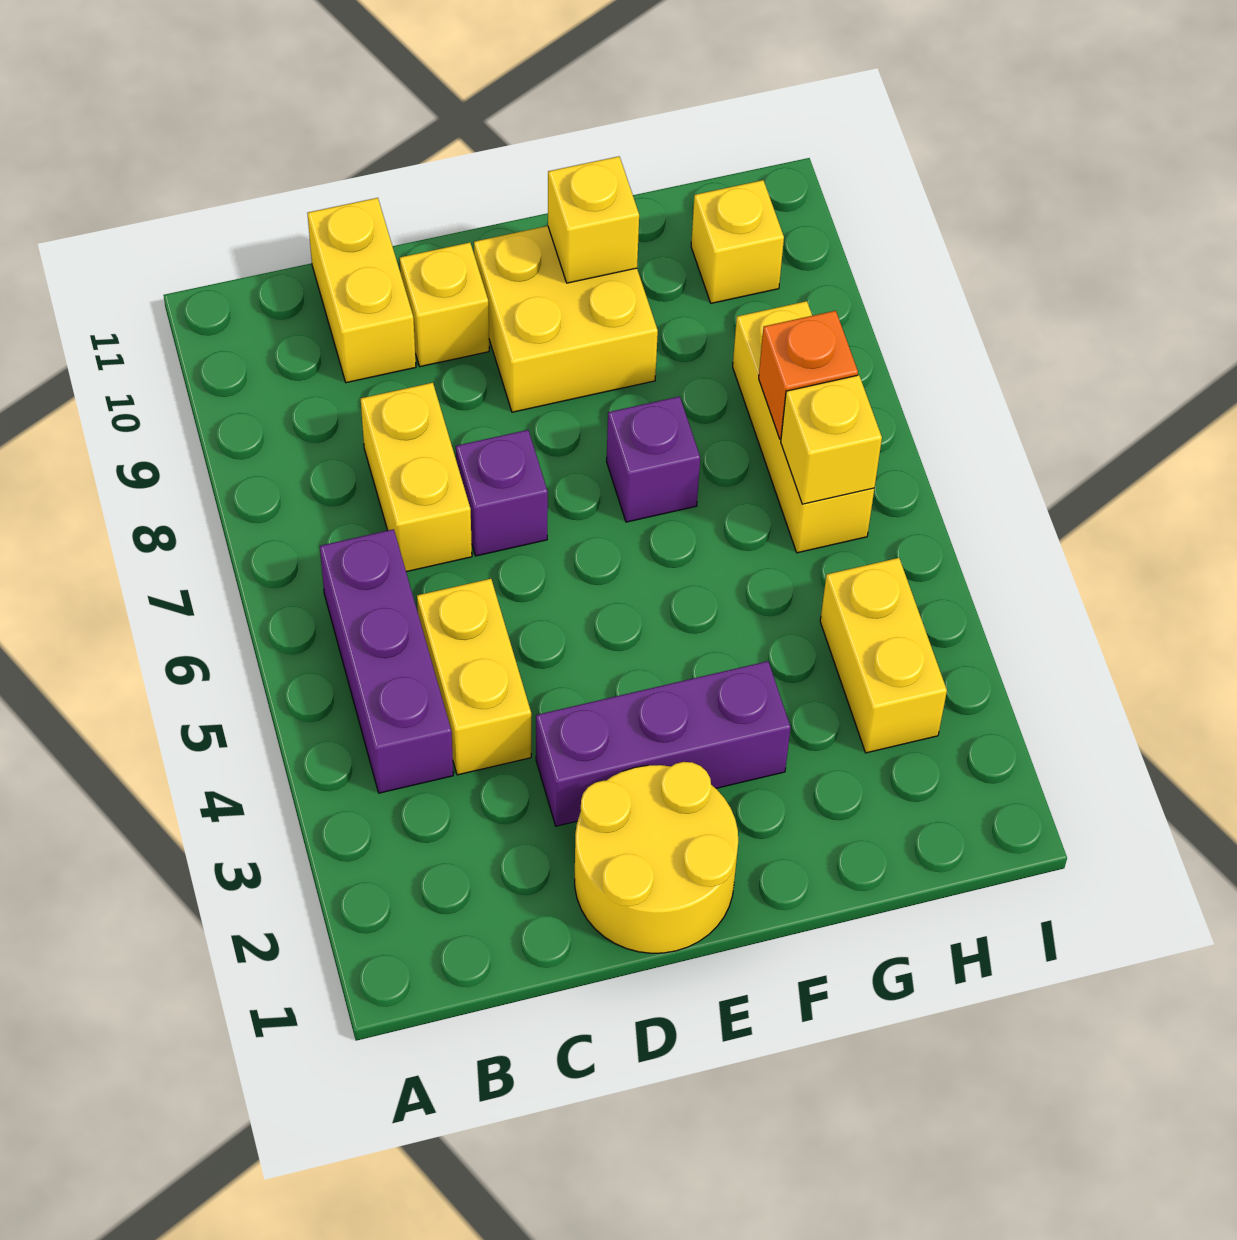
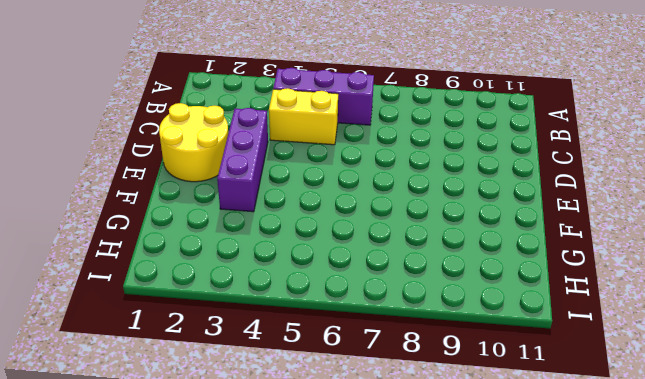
none -> yellow 1x2 brick [361,383,472,572]
none -> yellow 1x2 brick [307,198,416,383]
none -> purple 1x1 brick [456,430,548,556]

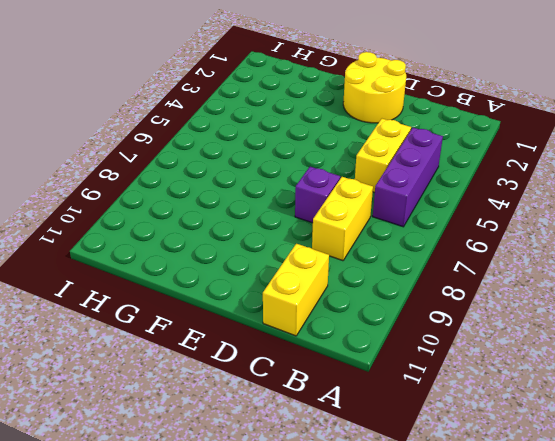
none -> purple 1x3 brick [536,661,791,826]
none -> yellow 1x1 brick [400,243,489,367]
none -> yellow 2x2 brick [474,226,658,412]

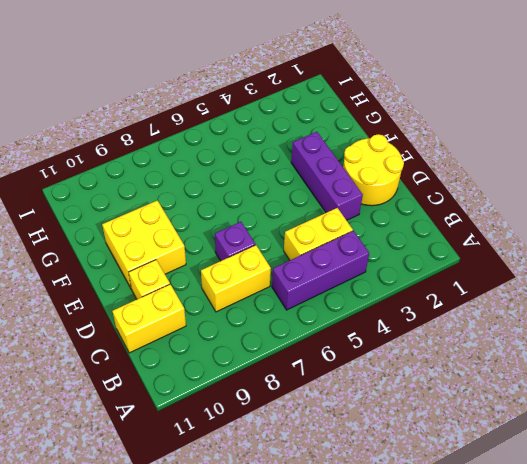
none -> purple 1x1 brick [607,396,700,522]
none -> yellow 1x2 brick [820,558,947,753]
none -> yellow 1x3 brick [733,301,874,553]

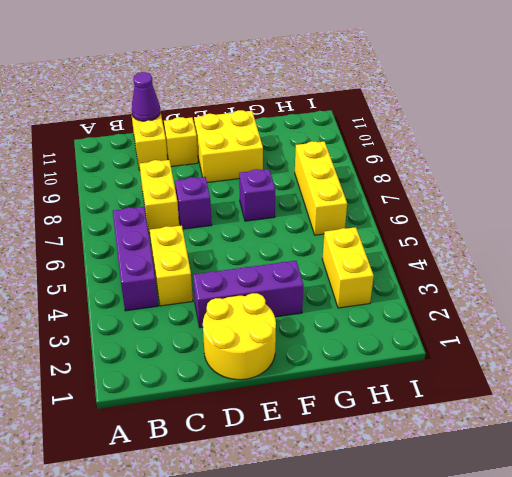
purple 1x1 cone [131,72,160,121] -> none
none -> yellow 1x1 brick [691,180,784,303]
none -> yellow 1x1 brick [548,156,639,283]
none -> yellow 1x1 brick [781,375,882,504]

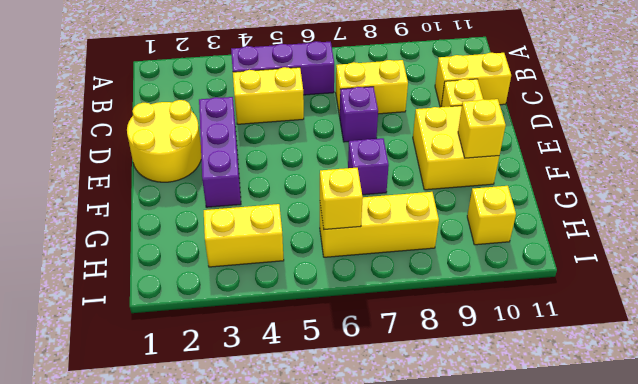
none -> orange 1x1 brick [759,311,858,439]

